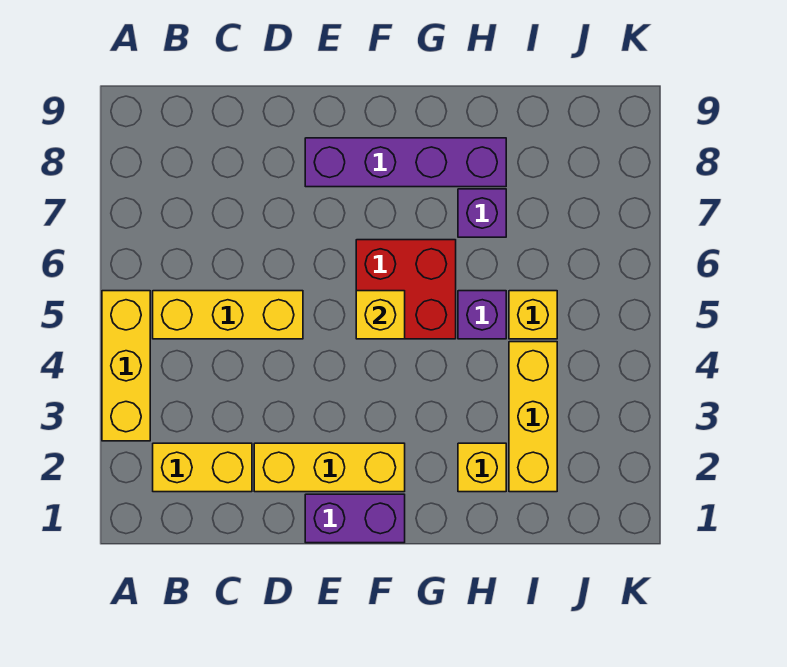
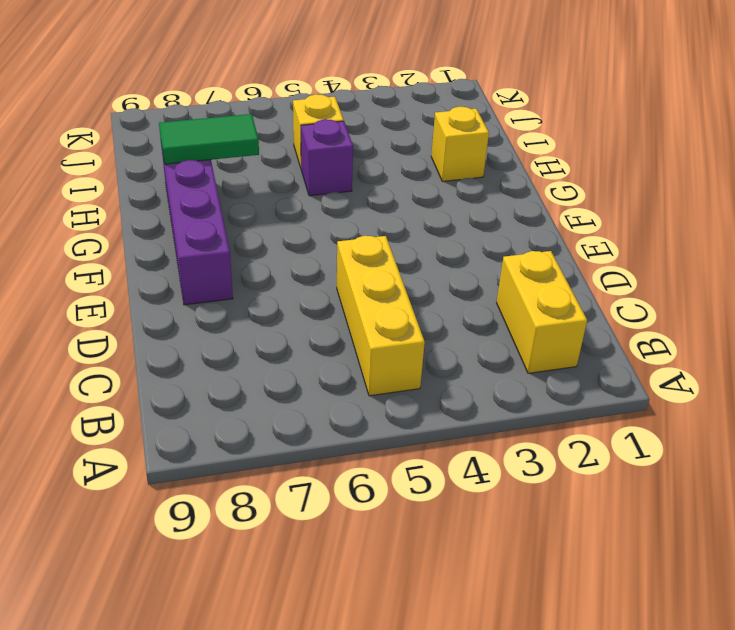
green 1x2 tile [159,114,259,164] -> none
none -> yellow 1x3 brick [102,291,150,441]
none -> yellow 1x3 brick [254,443,405,492]
none -> purple 1x2 brick [305,494,405,543]

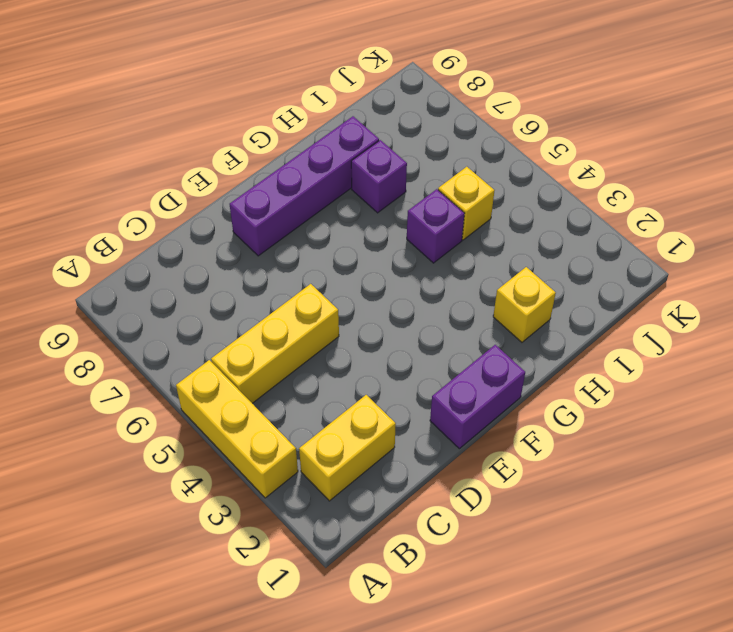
none -> yellow 1x3 brick [254,443,405,492]
none -> red 2x2 brick [356,240,456,339]
none -> yellow 1x3 brick [509,342,557,492]

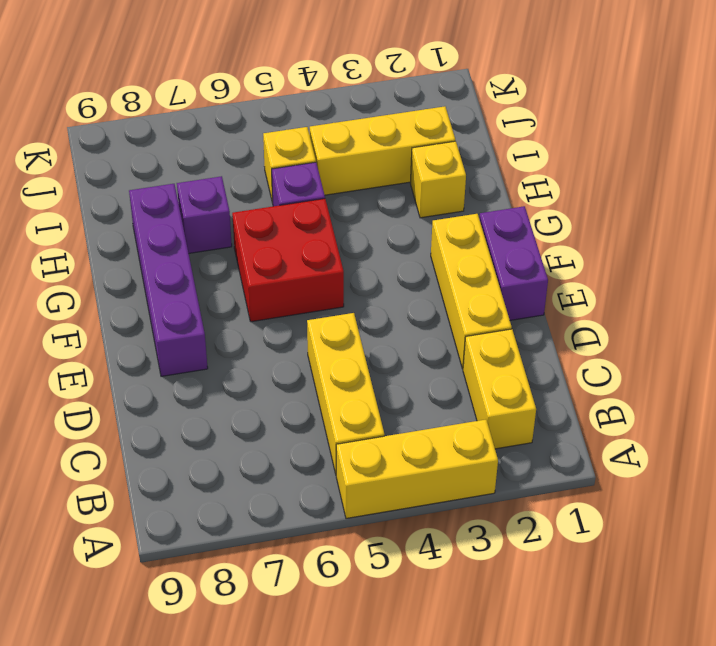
none -> yellow 1x1 brick [356,291,405,339]

